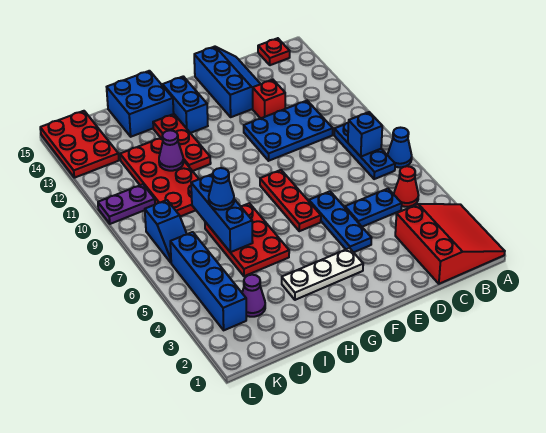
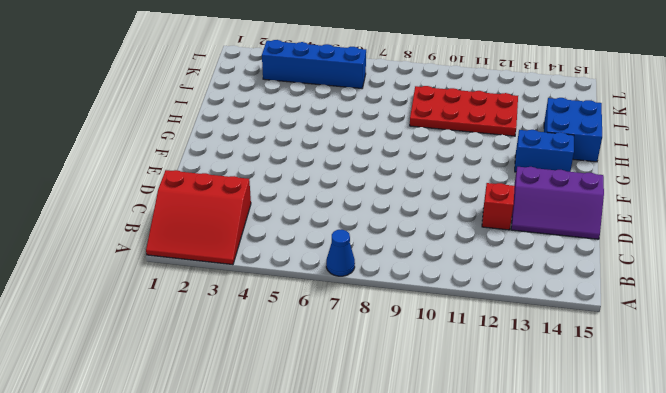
purple 2x3 slope [511,167,604,239] -> blue 2x3 slope [194,47,260,117]
none -> red 1x1 cone [394,166,419,207]
none -> blue 1x3 plate [334,123,395,179]
none -> red 1x1 plate [258,38,290,65]

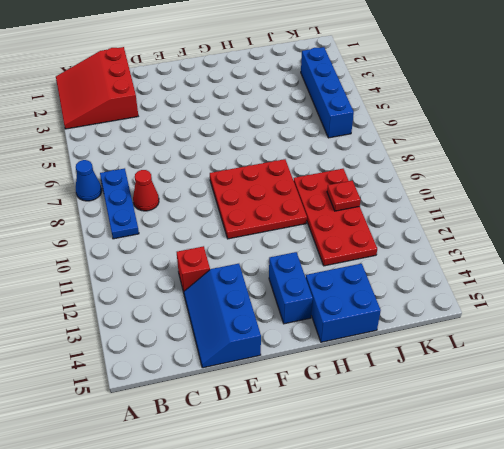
red 1x1 cone [133,170,159,211] -> red 1x1 cone moved to [394,166,419,207]
red 3x3 plate [210,159,307,239] -> red 1x3 plate [260,170,321,231]
red 1x1 plate [327,181,361,211] -> red 1x1 plate moved to [258,38,290,65]
none -> blue 1x2 plate [345,189,402,227]
none -> blue 2x3 plate [244,101,333,161]
none -> blue 1x3 plate [309,191,371,252]

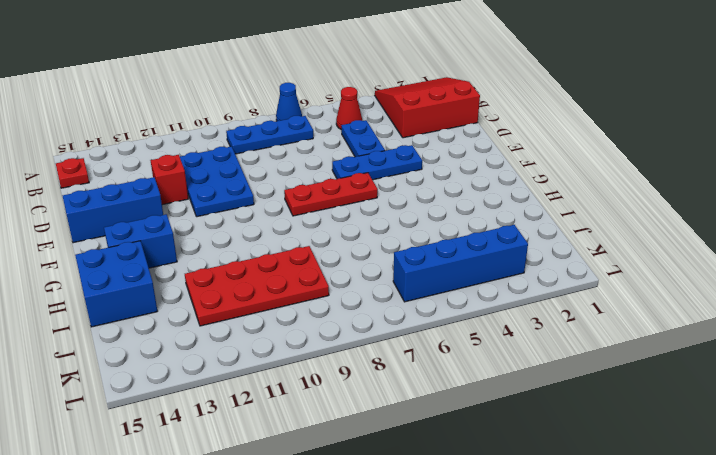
none -> white 1x3 plate [282,248,363,300]
none -> red 2x3 plate [205,203,289,276]
none -> red 1x3 plate [153,114,211,171]

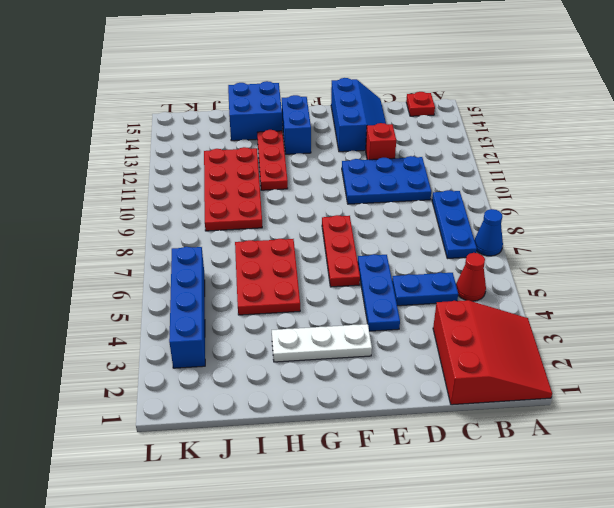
none -> purple 1x1 cone [242,275,265,317]
none -> blue 1x2 slope [145,200,187,263]
none -> purple 1x2 plate [98,184,155,224]

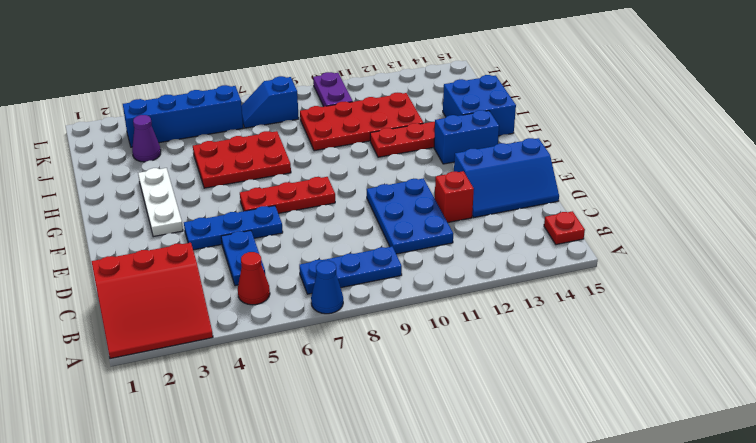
none -> red 2x3 plate [40,111,119,178]
none -> blue 1x1 brick [348,112,382,157]
none -> blue 1x3 brick [191,174,253,252]

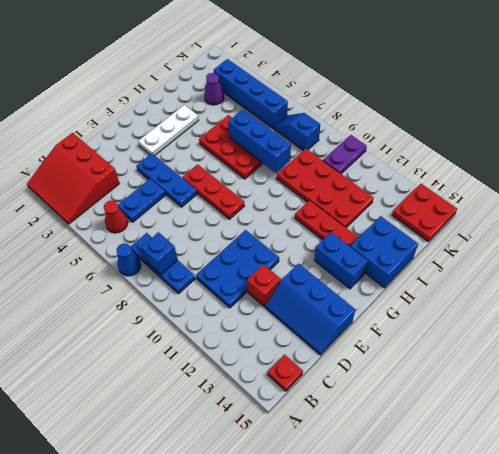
red 2x2 plate [392,184,457,242] -> red 2x3 plate [40,111,119,178]
none -> purple 1x1 cone [159,130,183,171]
none -> blue 1x1 cone [209,168,234,210]

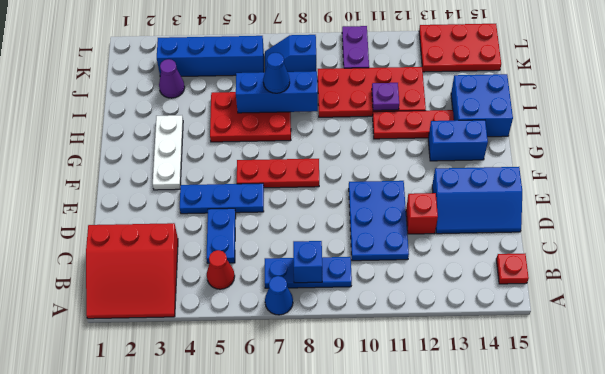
purple 1x1 plate [372,83,399,110] -> purple 1x1 cone [159,130,183,171]

